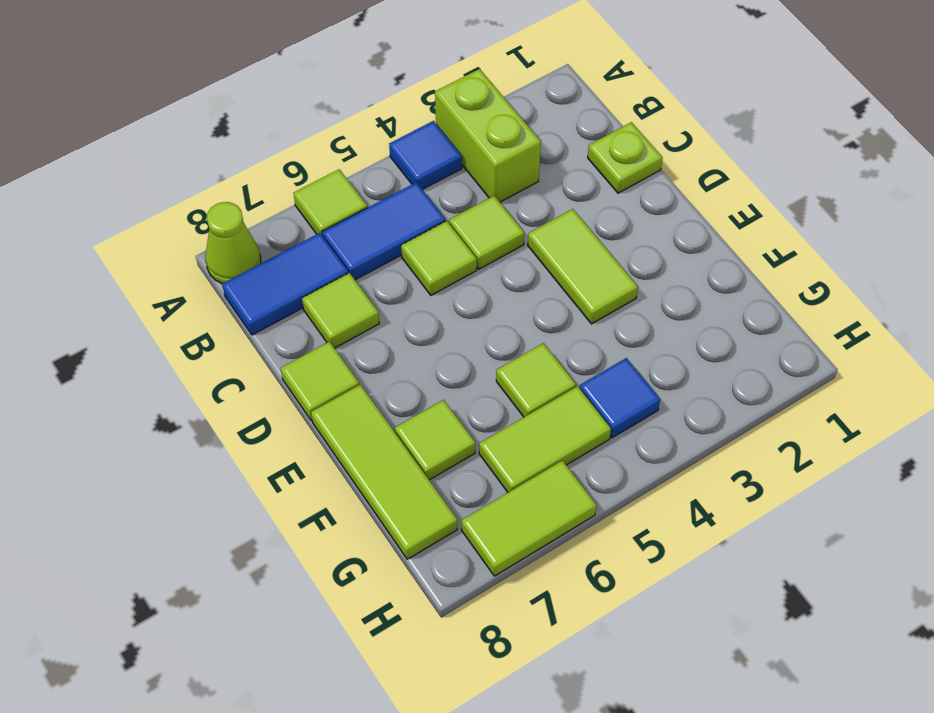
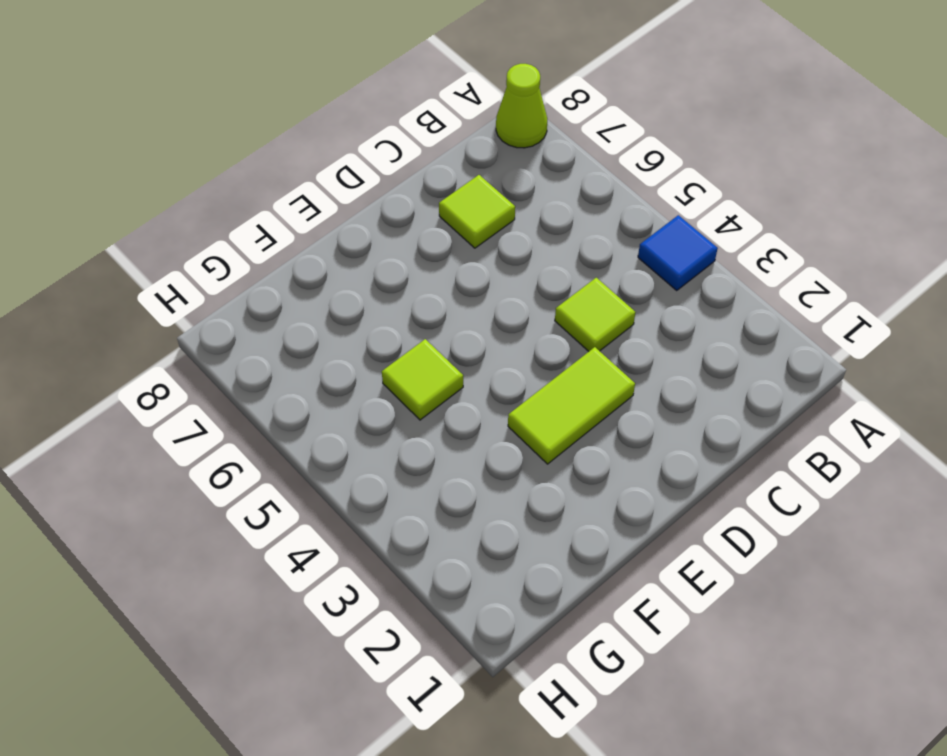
none -> lime 1x2 brick [435,69,541,202]
none -> lime 1x1 tile [294,169,367,236]
none -> blue 1x2 tile [322,182,445,280]

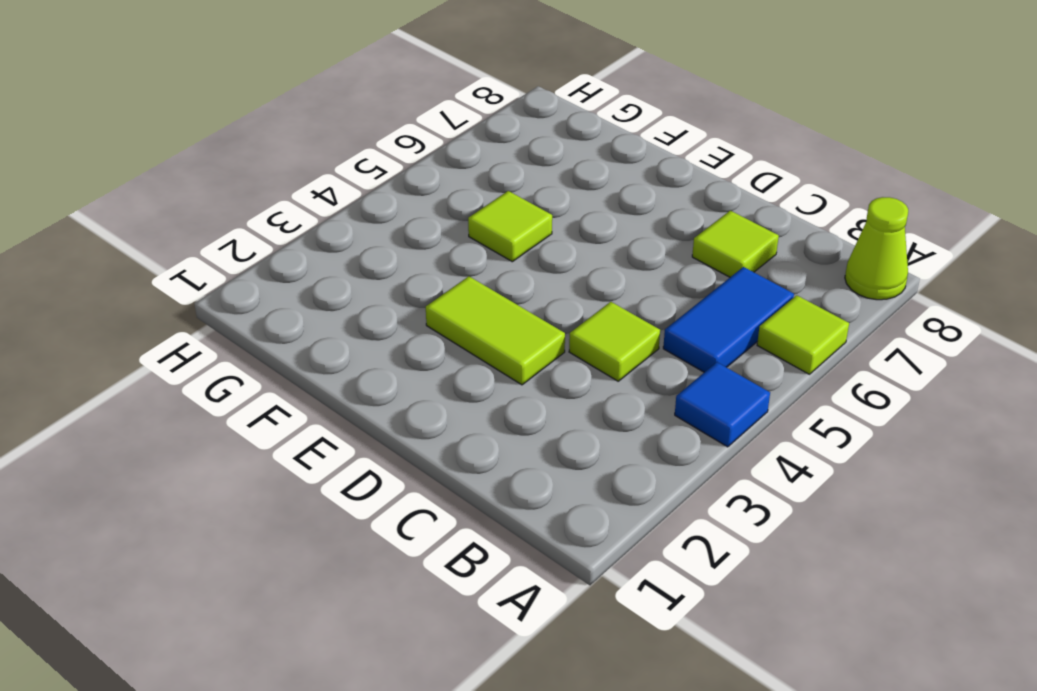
none -> lime 1x2 brick [435,69,541,202]
none -> blue 1x2 tile [222,233,348,335]
none -> lime 1x1 plate [588,122,663,193]

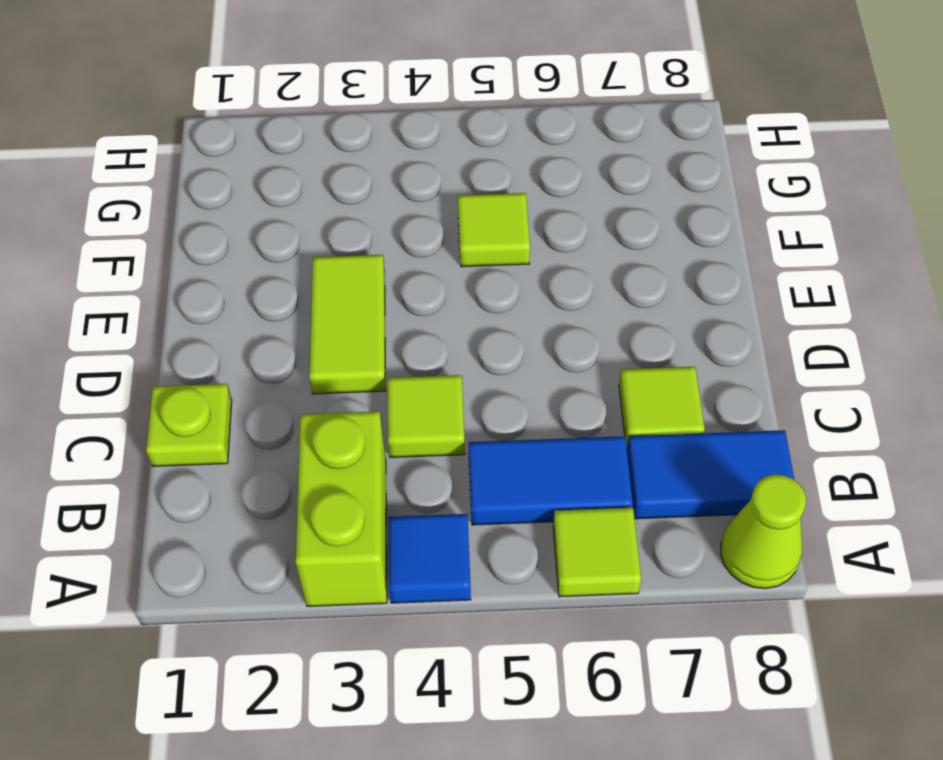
none -> lime 1x1 tile [401,221,477,295]
none -> lime 1x1 tile [281,341,359,421]
none -> lime 1x3 tile [311,385,457,559]

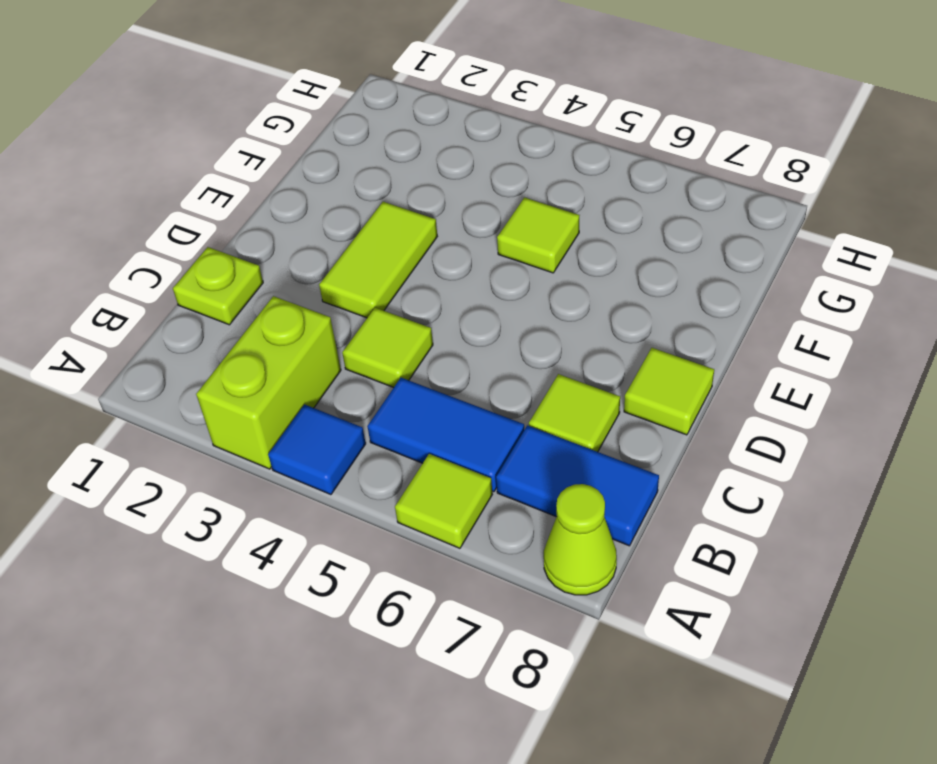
none -> lime 1x1 tile [401,221,477,295]
none -> lime 1x3 tile [311,385,457,559]
none -> lime 1x1 tile [395,400,475,480]

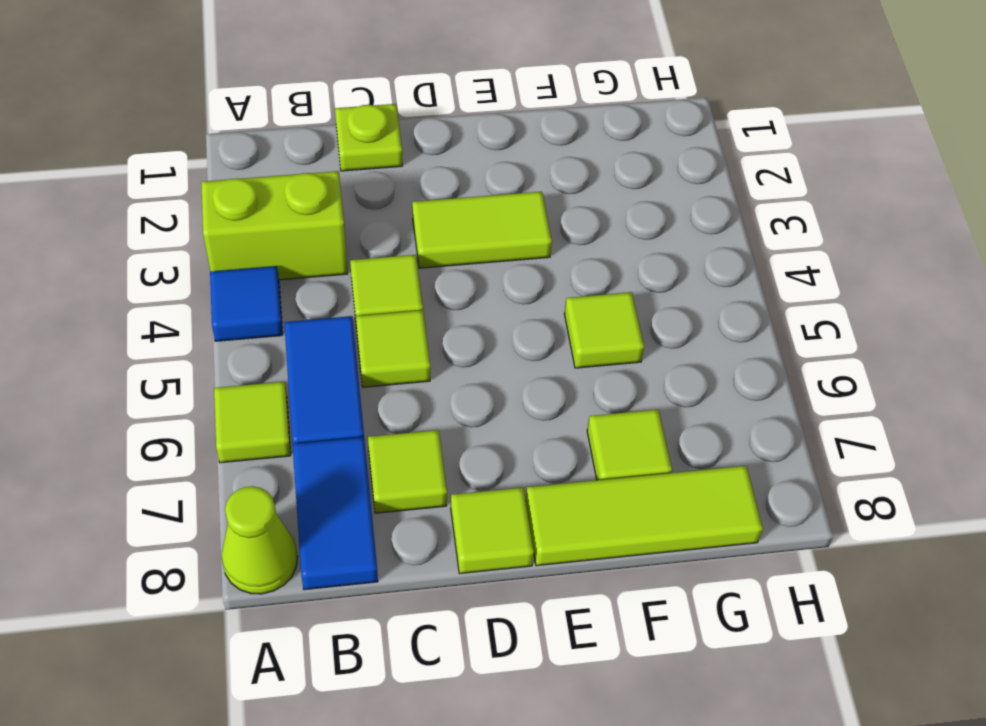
none -> blue 1x1 tile [580,358,660,438]
none -> lime 1x2 tile [479,386,611,492]
none -> lime 1x2 tile [462,461,596,576]

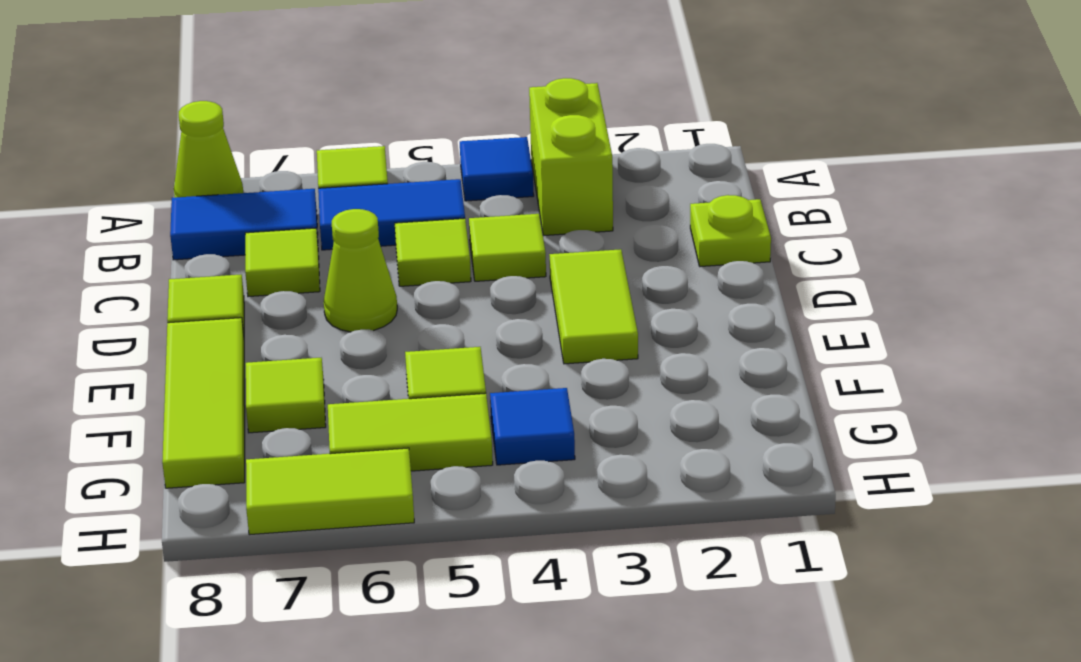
lime 1x1 cone [324,209,397,332] -> none

